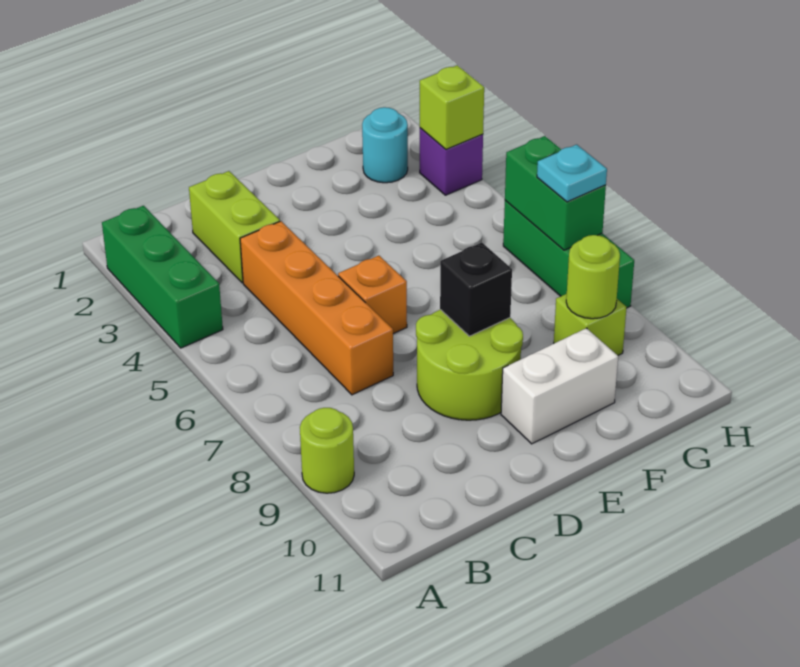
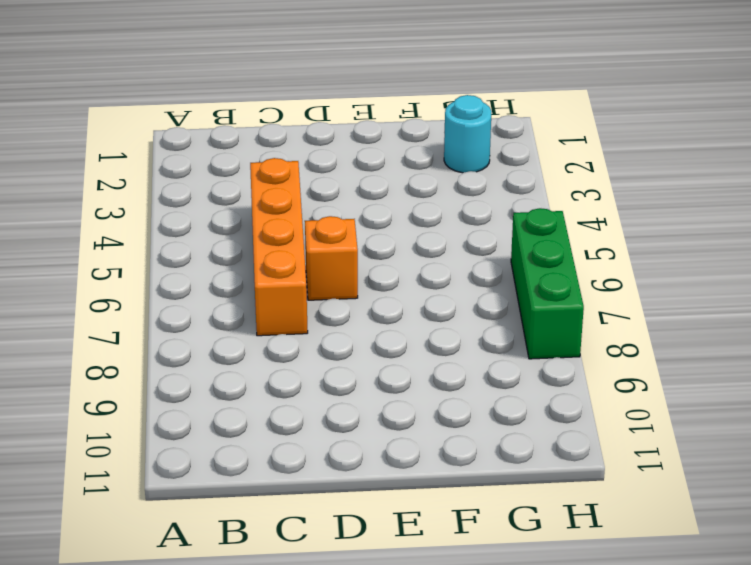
none -> green 1x3 brick [102,206,223,348]
none -> lime 1x1 round brick [300,408,354,493]
none -> lime 1x2 brick [189,171,280,283]

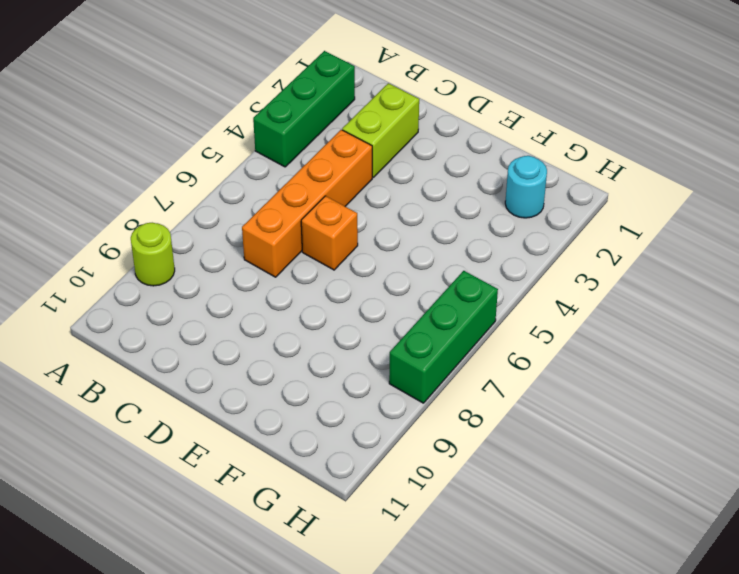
none -> lime 2x2 round brick [416,310,523,420]
none -> white 1x2 brick [501,328,618,444]
none -> lime 1x1 brick [554,294,627,355]

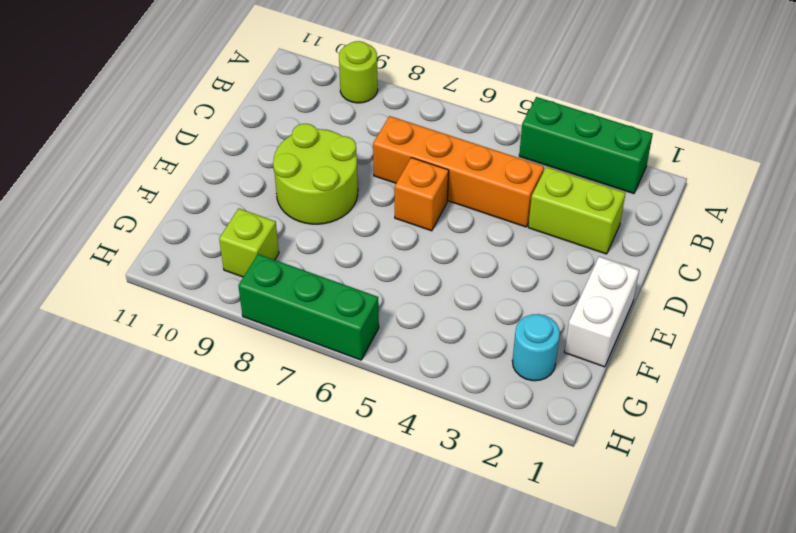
white 1x2 brick [564,257,639,367] -> white 1x2 brick moved to [501,328,618,444]
none -> purple 1x1 brick [420,128,483,195]
none -> black 1x1 brick [440,243,512,336]
none -> lime 1x1 round brick [566,235,620,319]

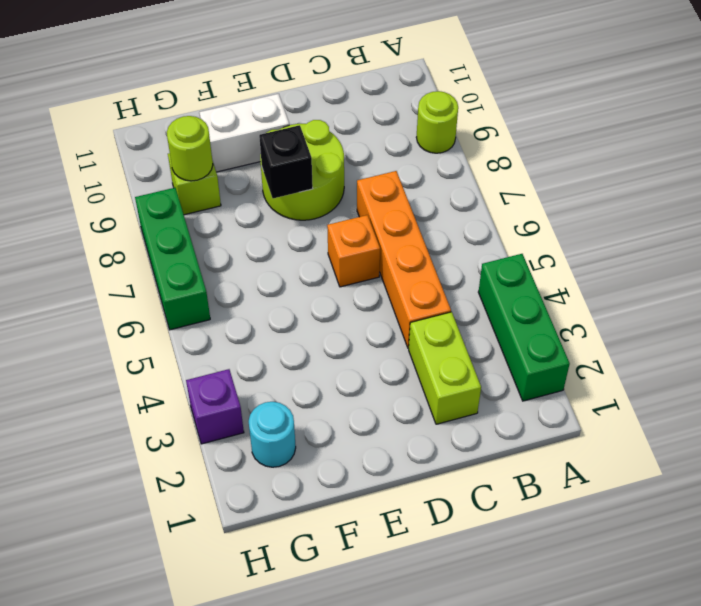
none -> lime 1x1 brick [420,65,484,149]
none -> green 1x2 brick [505,136,606,250]
none -> cyan 1x1 plate [537,145,607,202]

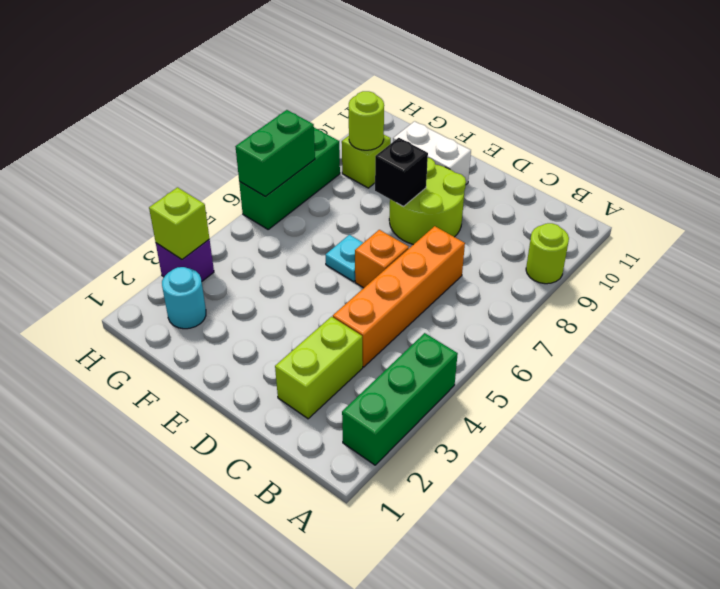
cyan 1x1 plate [326,235,363,282] -> cyan 1x1 plate moved to [537,145,607,202]

